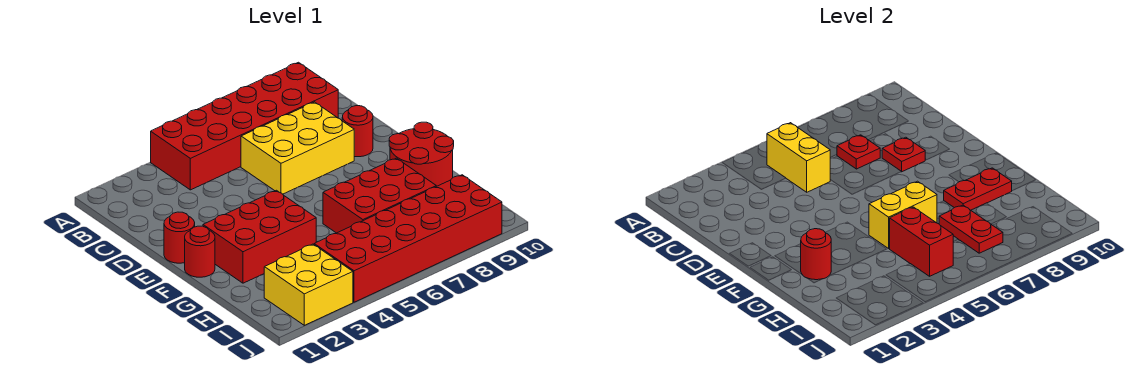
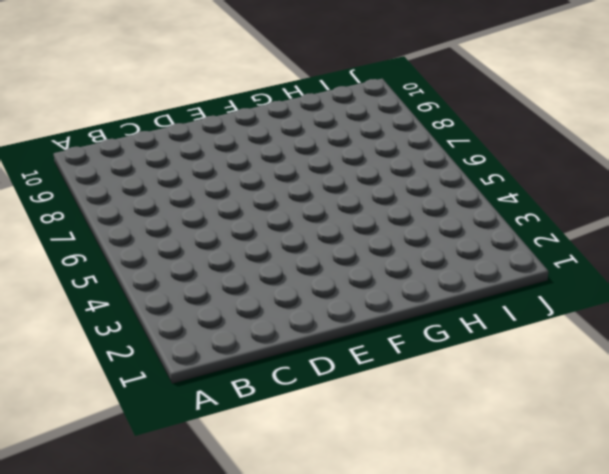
none -> red 2x6 brick [151,62,338,190]
none -> yellow 2x3 brick [241,102,354,194]
none -> red 1x1 round brick [342,106,373,157]

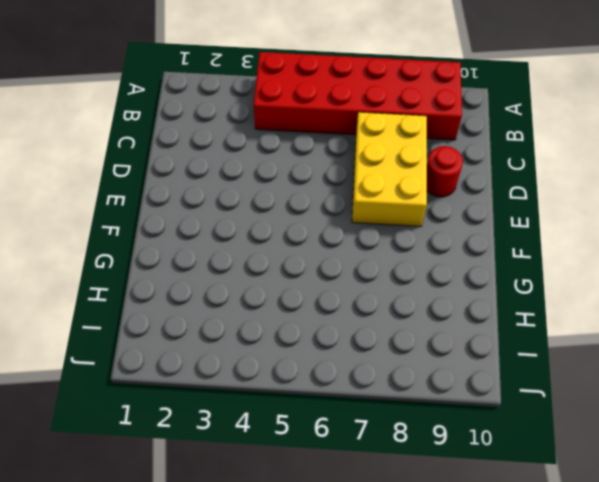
yellow 2x3 brick [352,112,427,226] -> yellow 2x3 brick turned to [241,102,354,194]
none -> red 1x1 round brick [164,212,195,263]
none -> red 1x1 round brick [185,226,215,277]
none -> red 2x3 brick [203,190,316,283]

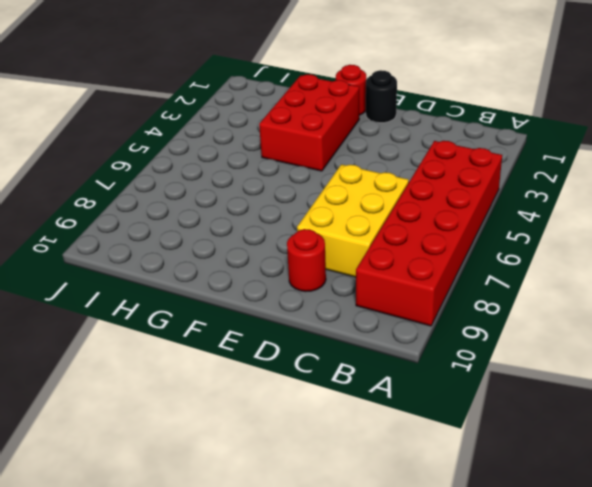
black 1x1 round brick [366,70,397,123] -> red 1x1 round brick [164,212,195,263]
none -> red 2x2 round brick [389,122,454,186]
none -> red 2x3 brick [323,158,436,233]
none -> yellow 2x2 brick [264,244,353,325]

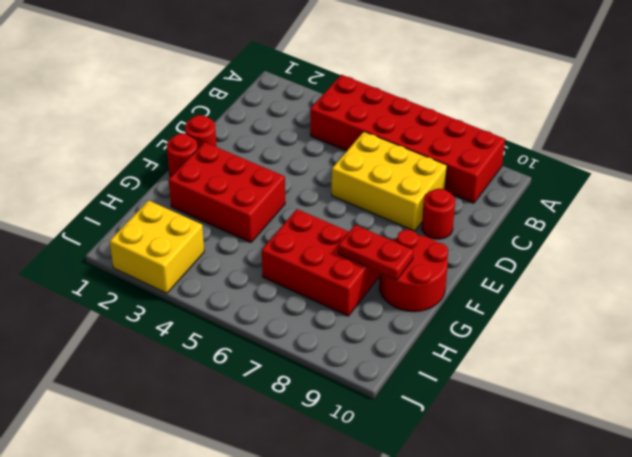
none -> red 2x6 brick [314,175,502,302]
none -> yellow 1x2 brick [767,123,830,192]
none -> red 1x1 plate [837,135,880,169]

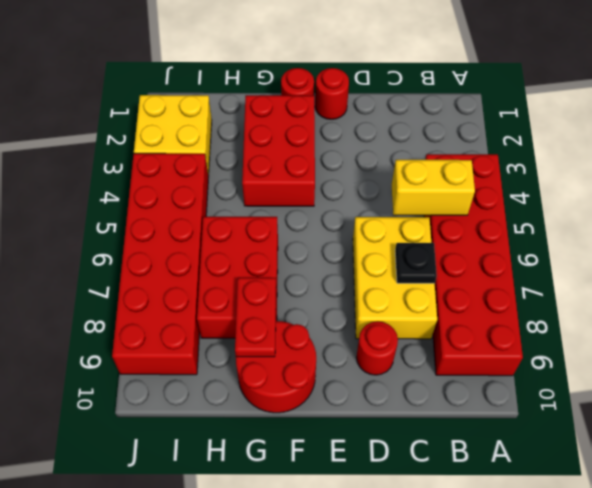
black 1x1 plate [395,243,437,283] -> red 1x1 plate [837,135,880,169]
none -> red 1x1 plate [882,137,925,172]
none -> red 1x1 round brick [801,229,831,280]
none -> yellow 1x2 brick [869,181,937,248]

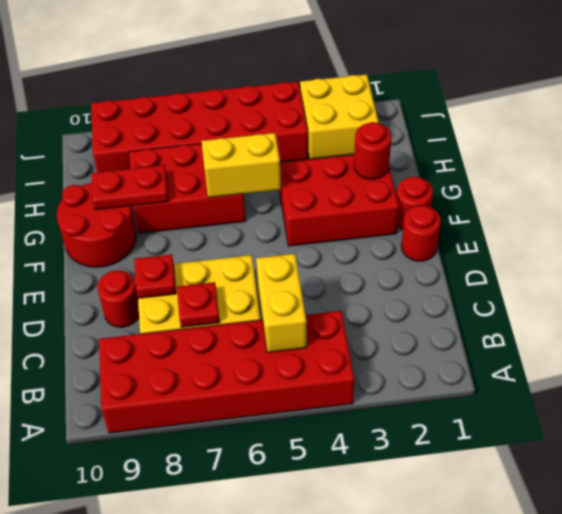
none -> red 1x2 brick [890,207,953,276]
none -> red 1x2 plate [939,205,1003,253]

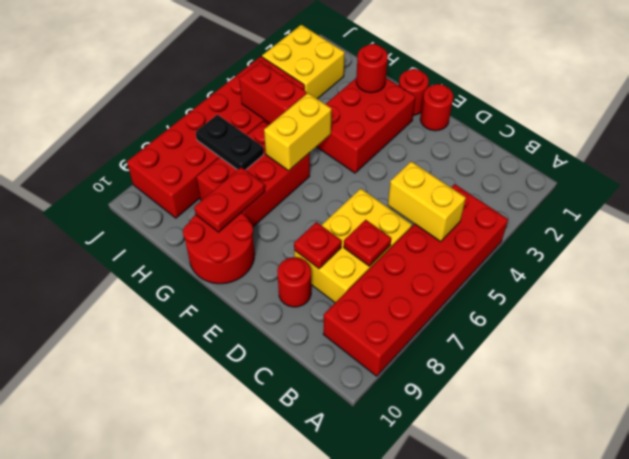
black 1x2 plate [195,115,264,170] -> red 1x2 plate [939,205,1003,253]

